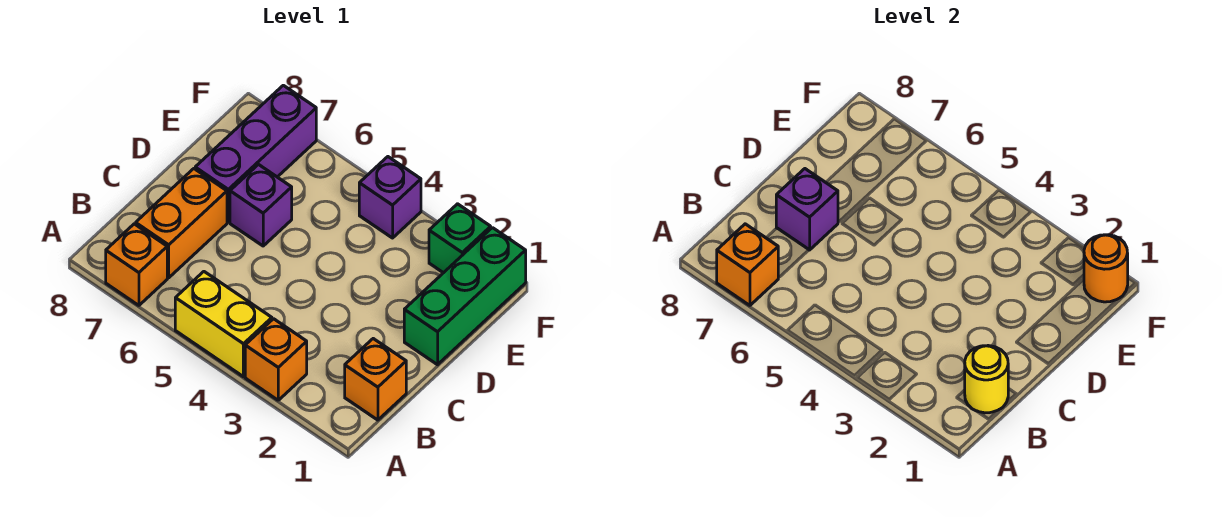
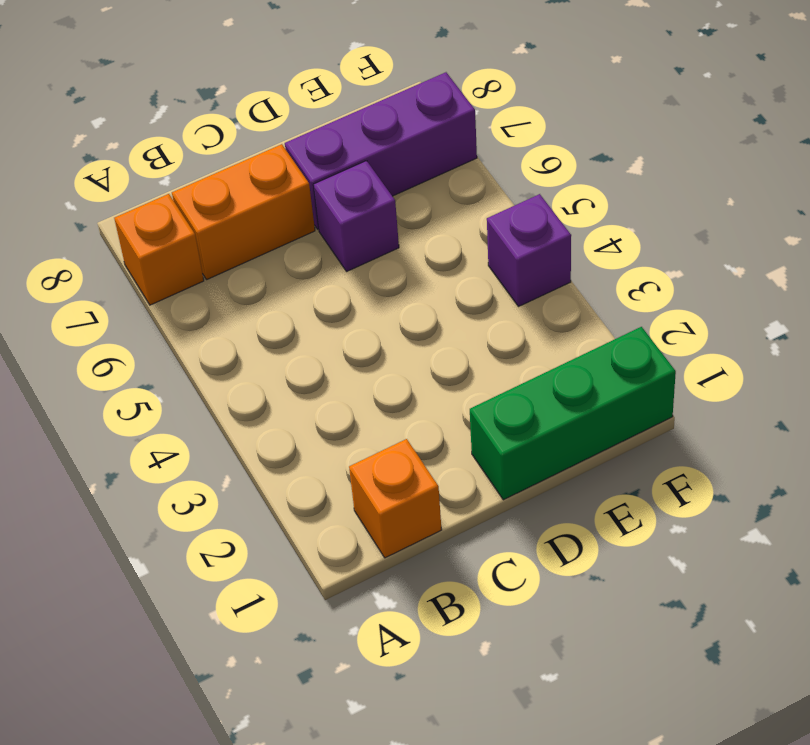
none -> orange 1x1 brick [245,319,307,400]
none -> yellow 1x2 brick [175,272,272,377]
none -> green 1x1 brick [429,204,491,273]

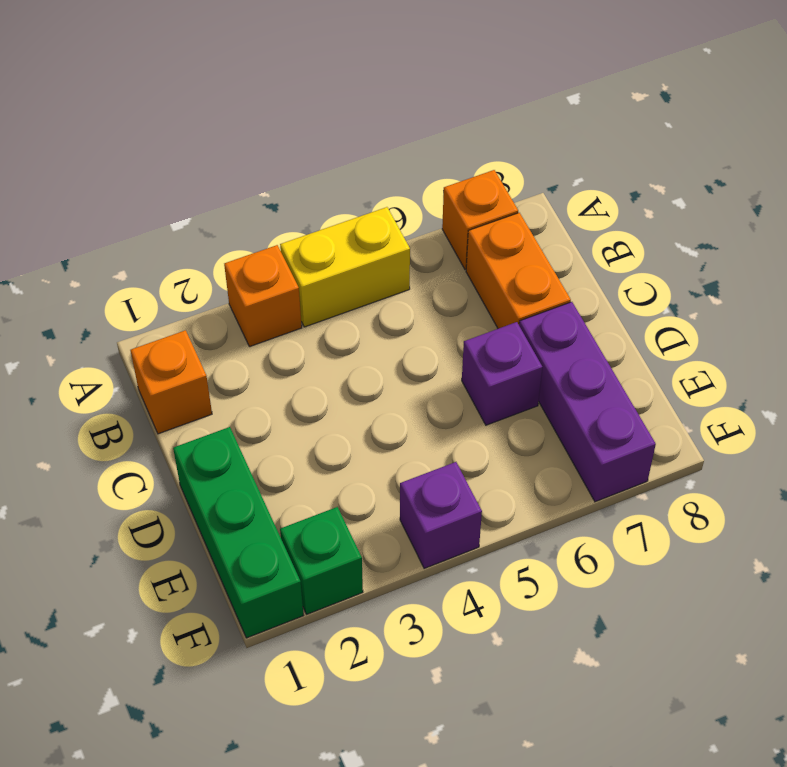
none -> orange 1x1 brick [717,224,778,305]
none -> yellow 1x1 round brick [965,346,1008,413]
none -> purple 1x1 brick [776,169,838,250]

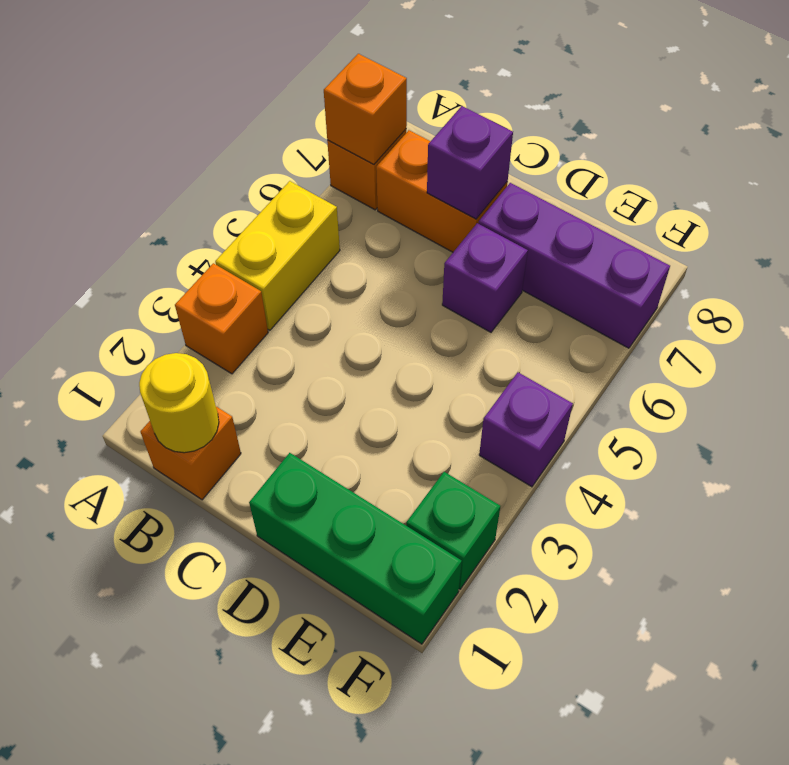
none -> orange 1x1 round brick [1084,235,1128,302]

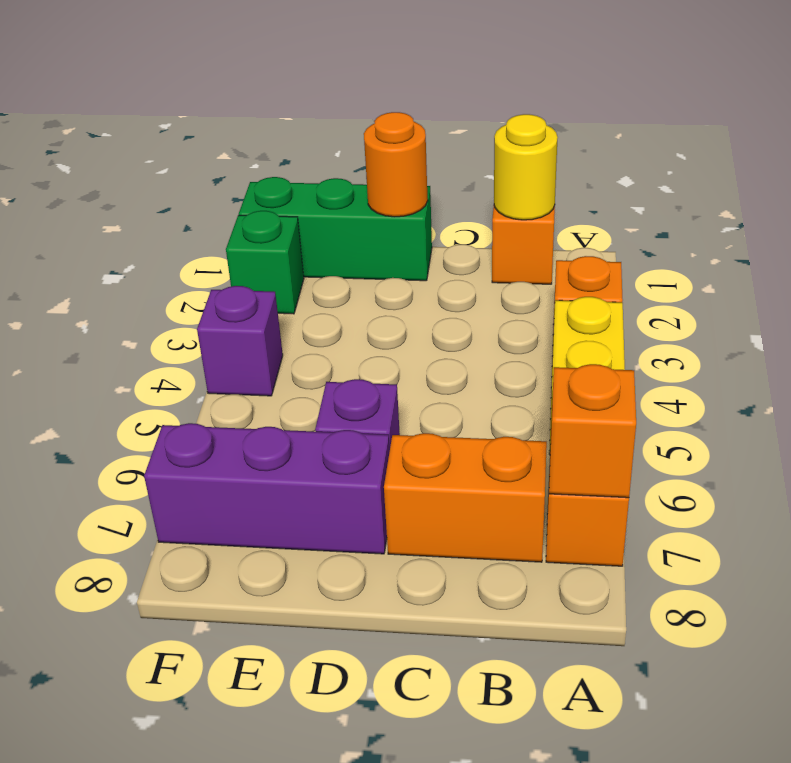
orange 1x1 round brick [364,112,428,217] -> orange 1x1 round brick moved to [1084,235,1128,302]
none -> purple 1x1 brick [776,169,838,250]

